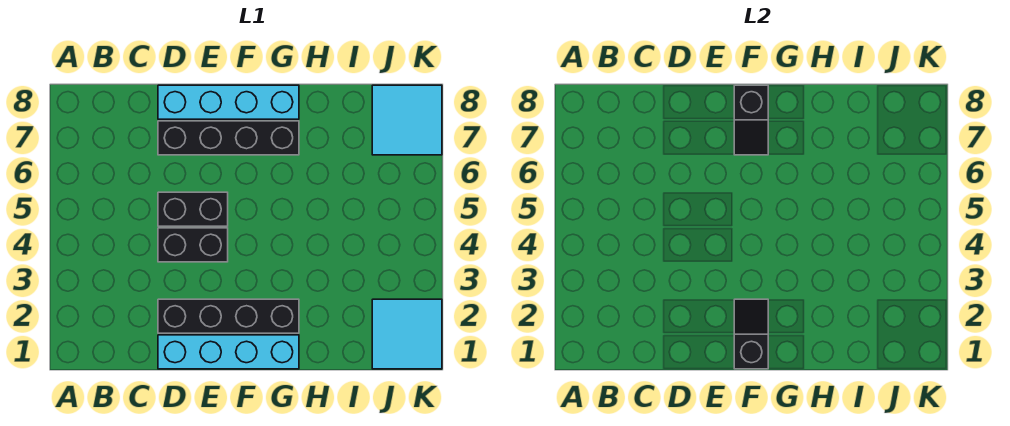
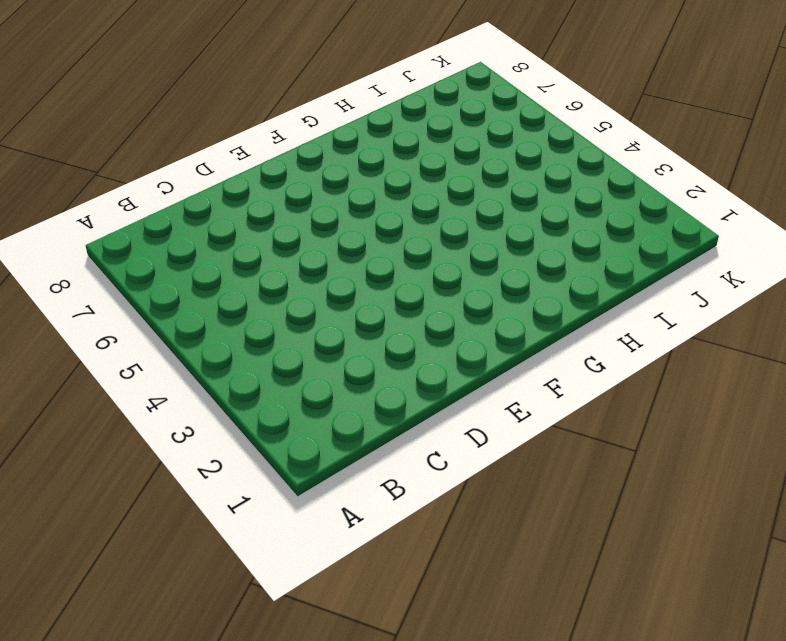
none -> cyan 1x4 brick [158,335,299,369]
none -> black 1x4 brick [158,299,299,333]

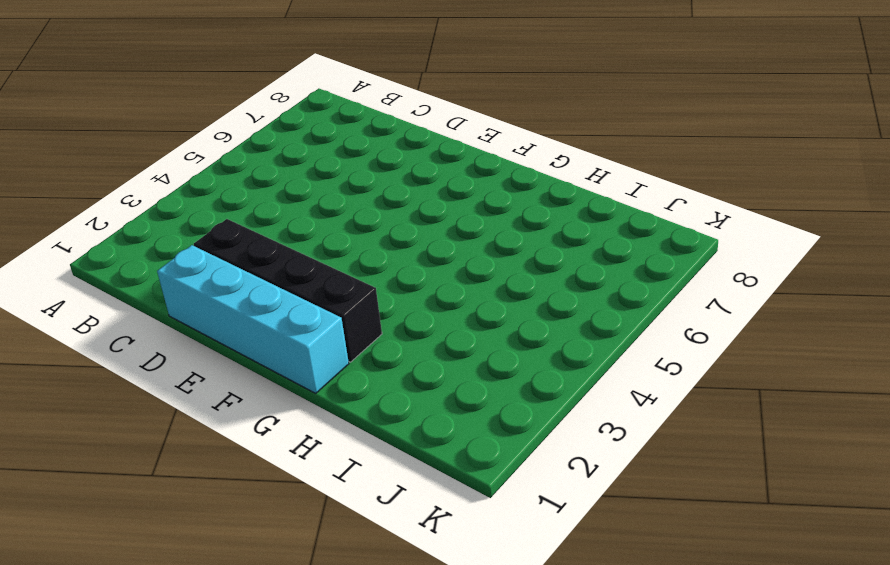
none -> black 1x2 brick [158,228,228,262]
none -> black 1x2 brick [158,192,228,226]

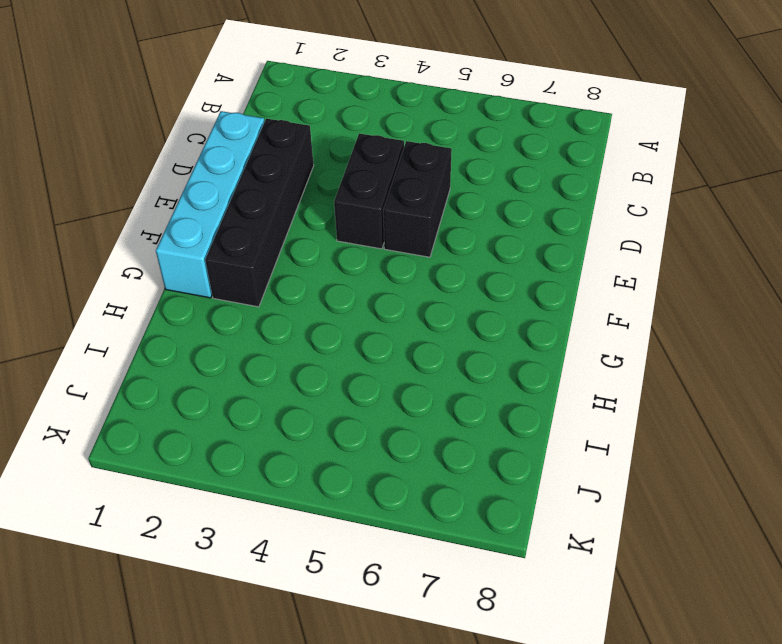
none -> black 1x4 brick [158,121,299,155]
none -> cyan 1x4 brick [158,85,299,119]

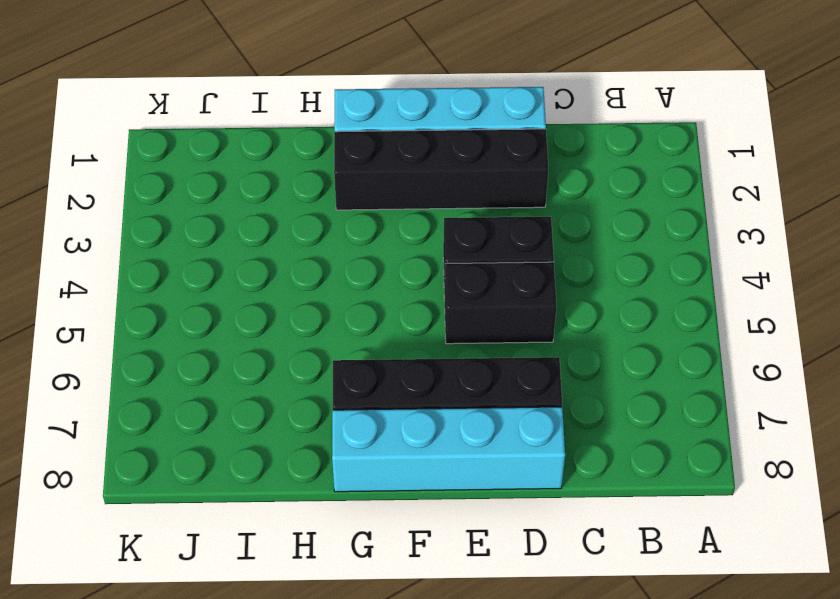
none -> cyan 2x2 tile [372,299,442,369]
none -> cyan 2x2 tile [372,85,442,155]

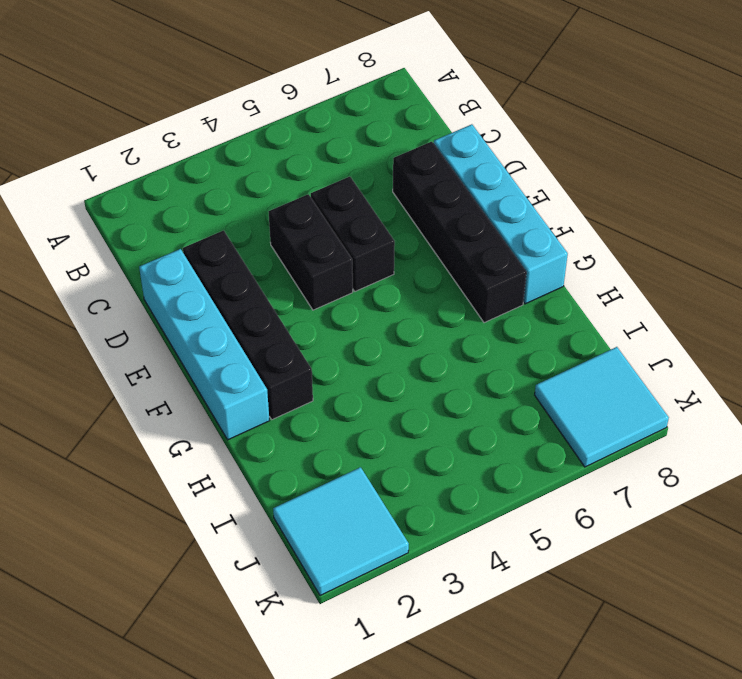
none -> black 1x2 slope [734,299,768,369]
none -> black 1x2 slope [734,85,768,155]

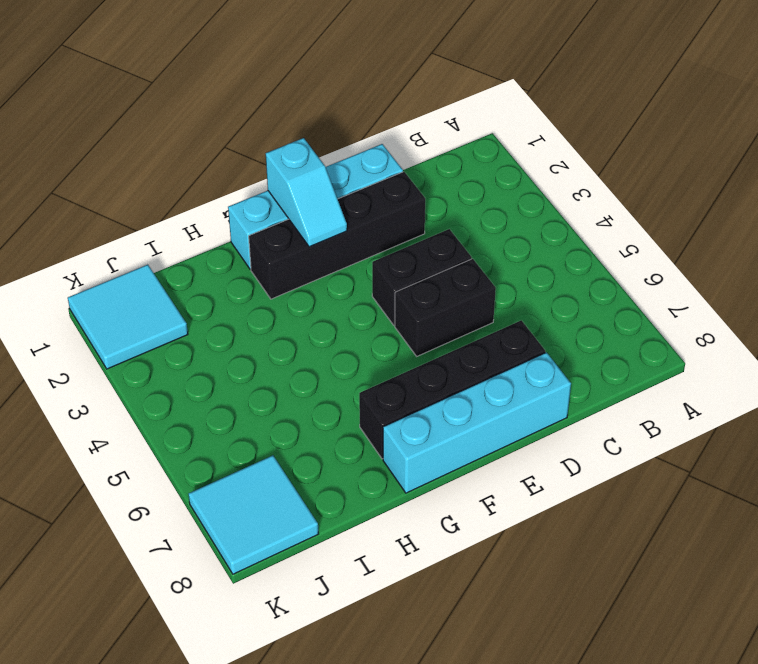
cyan 1x2 slope [266,138,347,247] -> black 1x2 slope [734,299,768,369]
none -> black 1x2 slope [734,85,768,155]

